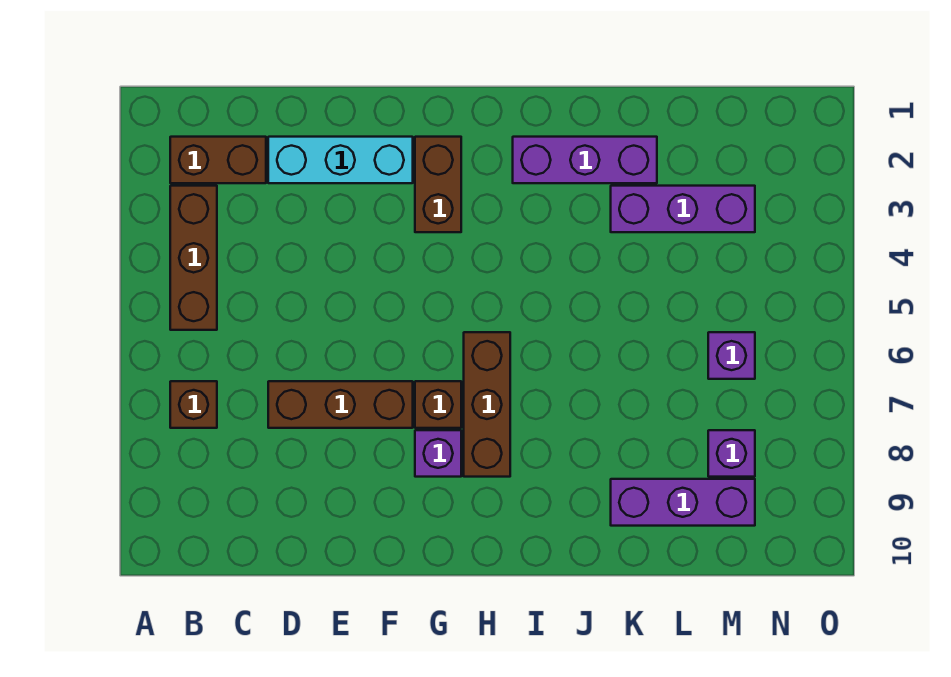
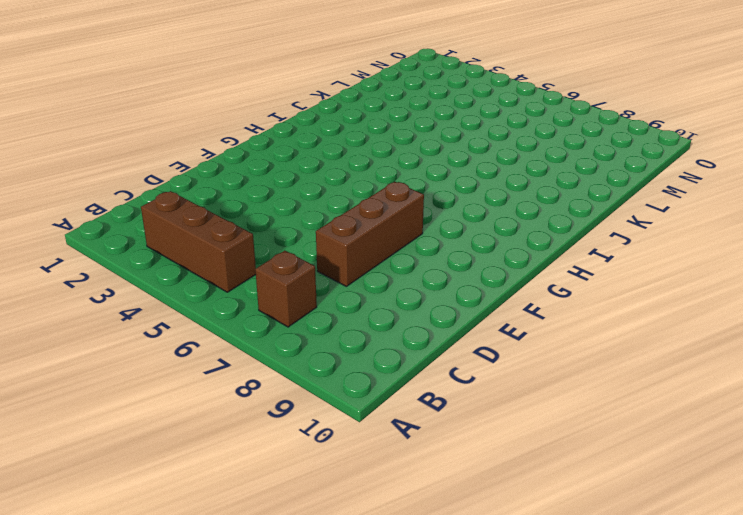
none -> brown 1x2 brick [170,137,266,183]
none -> cyan 1x3 brick [268,137,413,183]
none -> brown 1x2 brick [415,137,461,232]

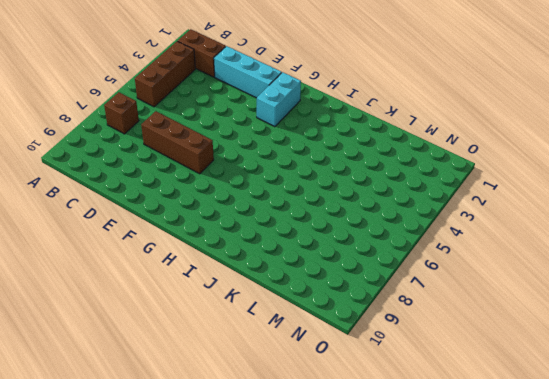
cyan 1x2 brick [257,72,301,127] -> brown 1x2 brick [415,137,461,232]
none -> brown 1x1 brick [415,381,461,428]
none -> purple 1x1 brick [415,430,461,477]
none -> brown 1x3 brick [464,332,510,477]

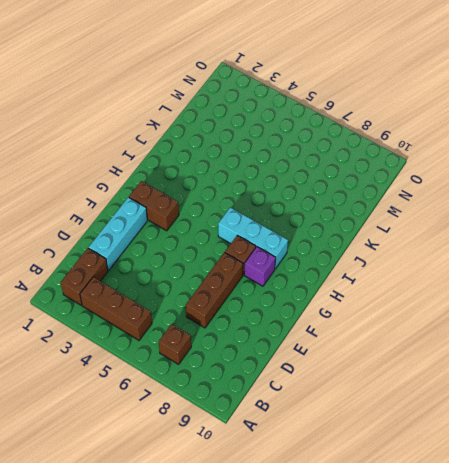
cyan 1x3 brick [218,207,288,269] -> brown 1x3 brick [464,332,510,477]
none -> purple 1x3 brick [513,137,657,183]
none -> purple 1x3 brick [611,186,755,232]
none -> purple 1x3 brick [611,479,755,526]

